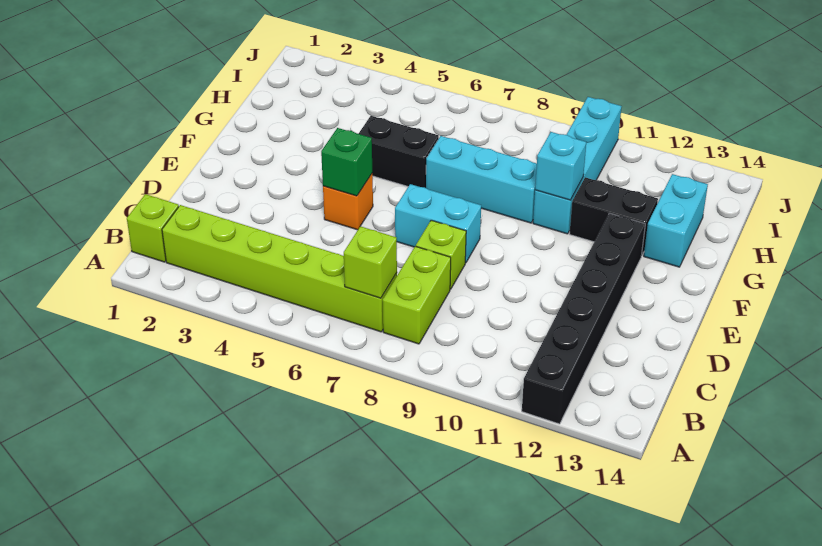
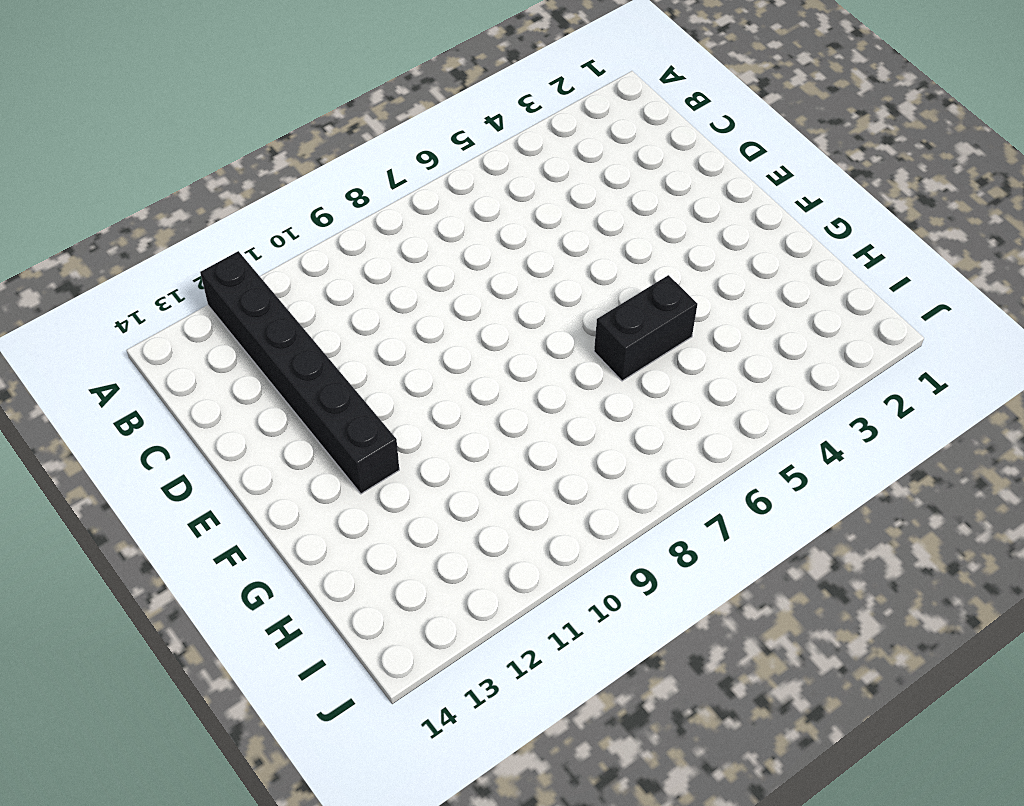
none -> lime 1x1 brick [127,194,179,262]
none -> lime 1x6 brick [162,205,397,332]
none -> lime 1x2 brick [383,246,451,344]

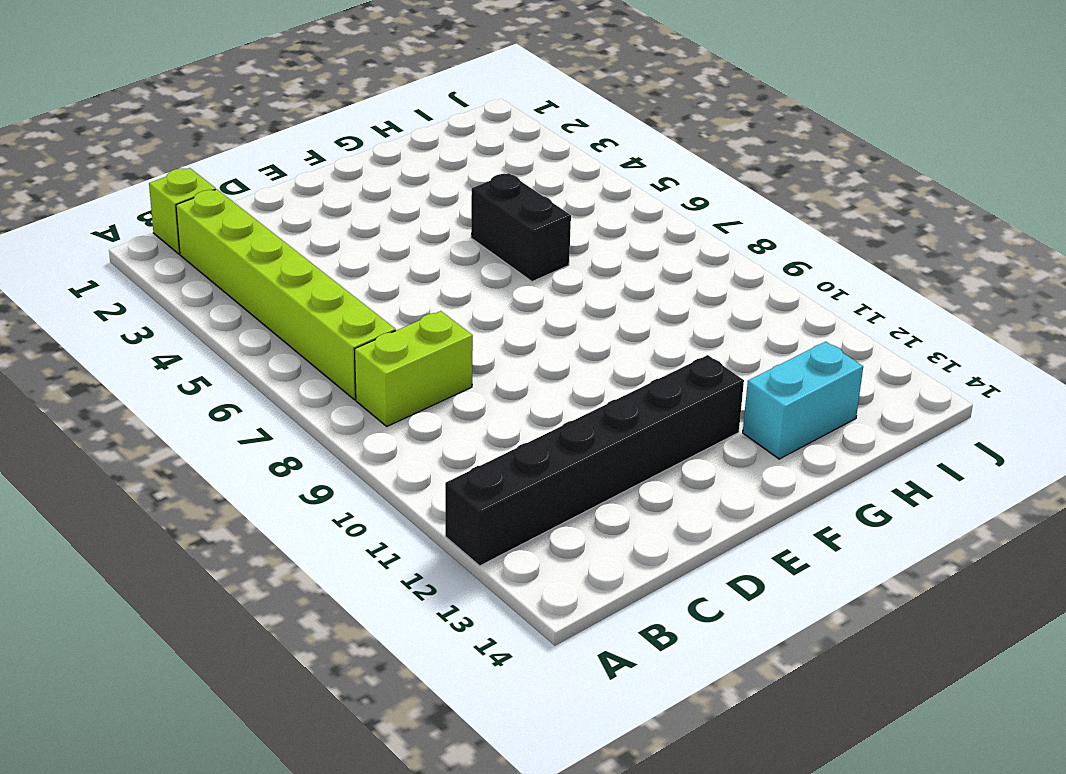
none -> lime 1x1 brick [416,220,466,289]
none -> orange 1x1 brick [323,174,373,230]
none -> cyan 1x2 brick [395,184,481,263]

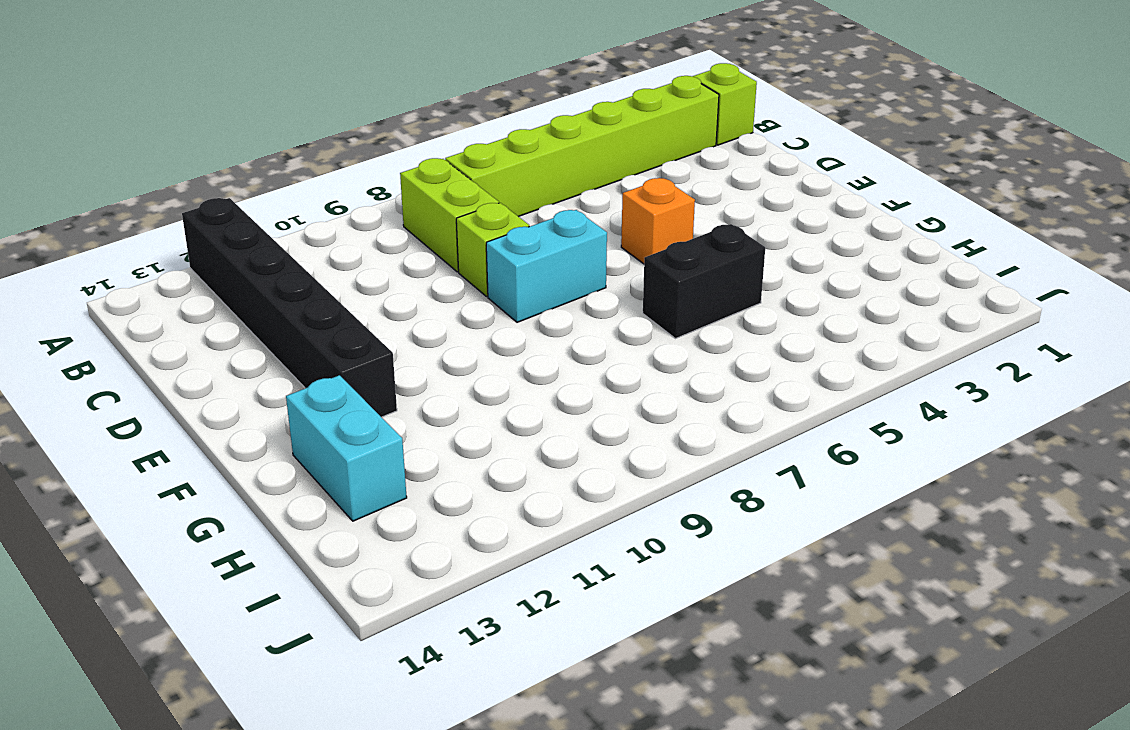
none -> cyan 1x3 brick [426,136,537,223]
none -> cyan 1x4 brick [533,97,622,234]
none -> black 1x2 brick [570,177,658,256]

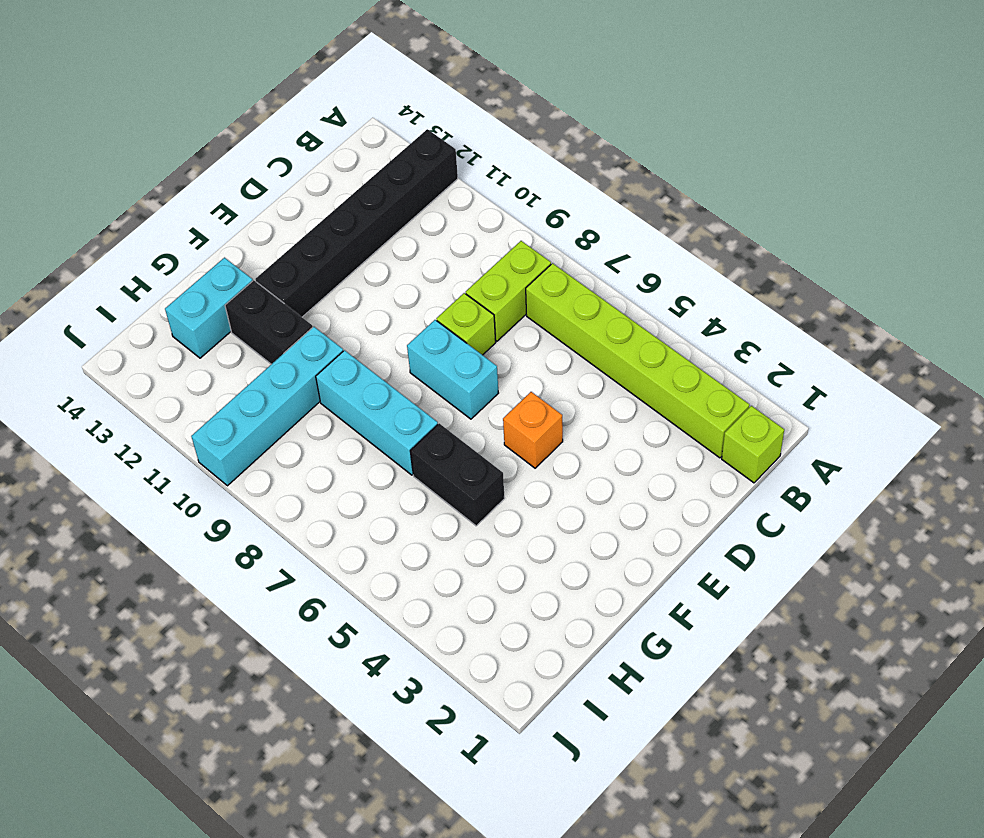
none -> lime 1x1 brick [344,226,397,298]
none -> green 1x1 brick [321,128,372,196]
none -> cyan 1x1 brick [535,132,586,200]

